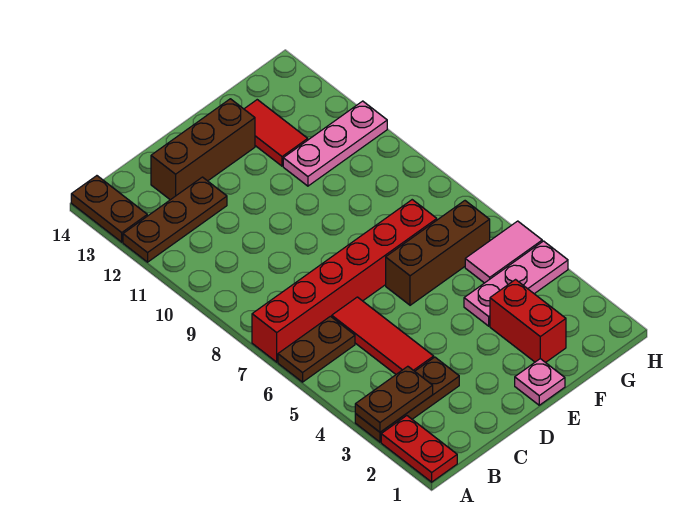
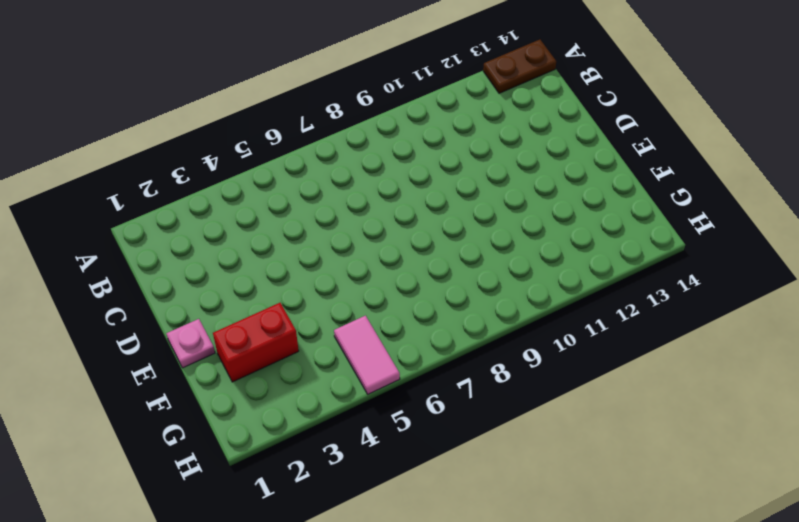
none -> red 1x2 plate [381,416,457,482]
none -> brown 1x3 plate [355,357,459,442]
none -> brown 1x2 plate [278,316,355,382]

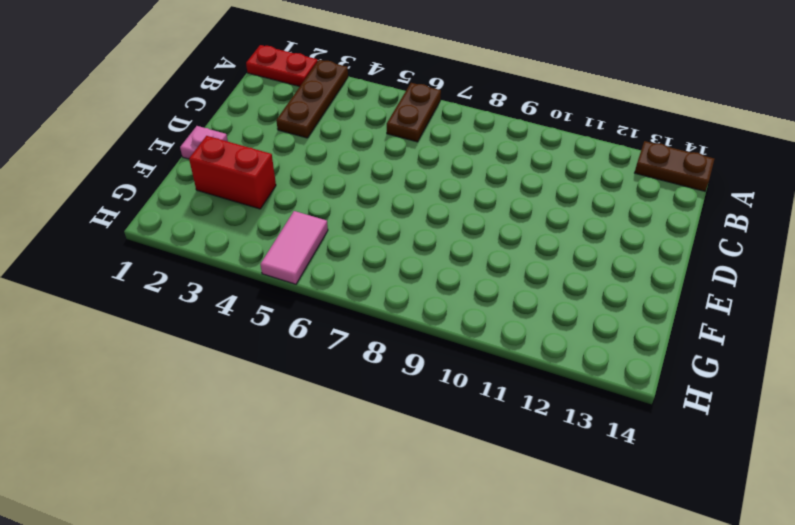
none -> red 1x6 brick [252,200,437,362]
none -> brown 1x3 plate [123,177,227,262]
none -> red 1x3 tile [332,297,434,374]

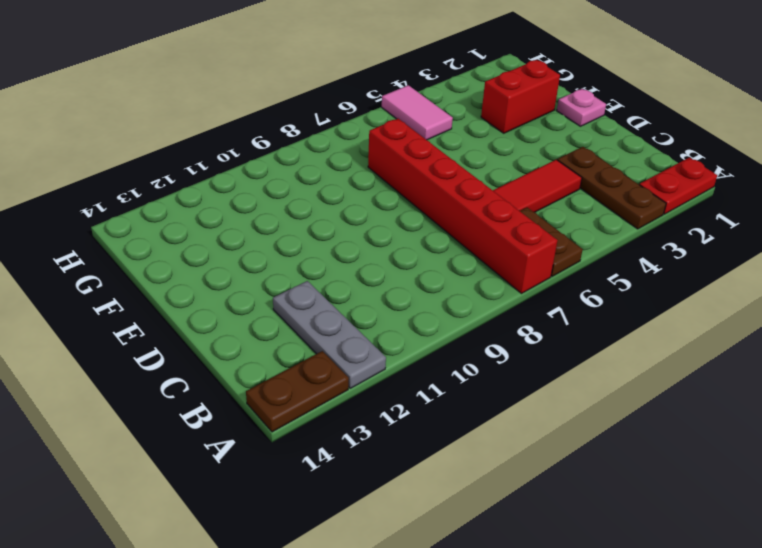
grey 1x3 plate [273,281,386,388] -> brown 1x3 plate [123,177,227,262]
none -> brown 1x3 brick [151,99,255,200]
none -> brown 1x3 brick [386,201,490,305]
none -> pink 1x3 plate [464,241,568,326]

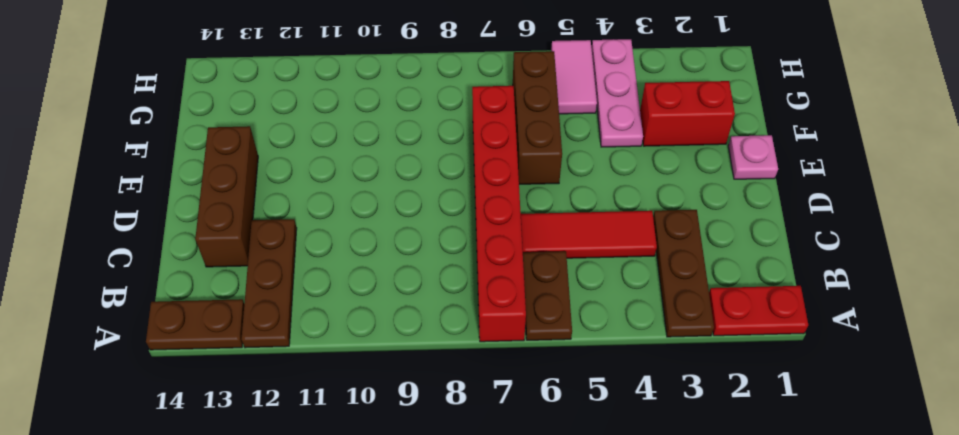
none -> pink 1x3 plate [283,101,387,186]
none -> red 1x2 tile [244,100,308,166]
none -> brown 1x2 plate [355,366,433,432]

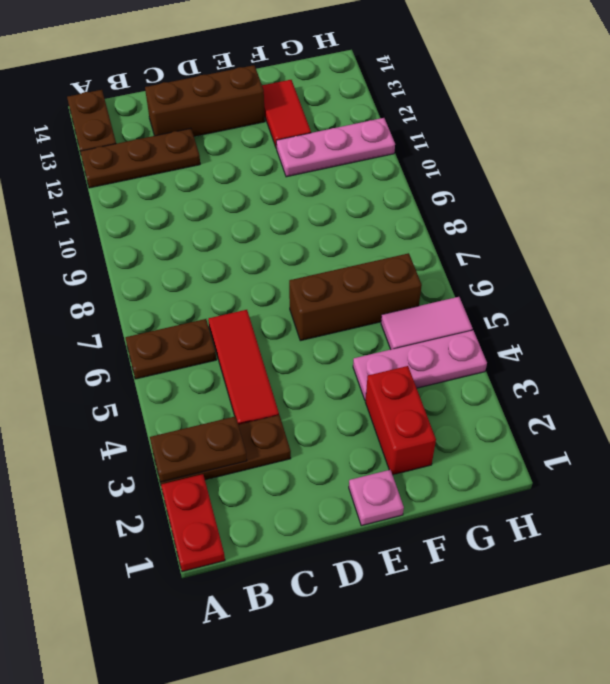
none -> red 1x6 brick [252,200,437,362]

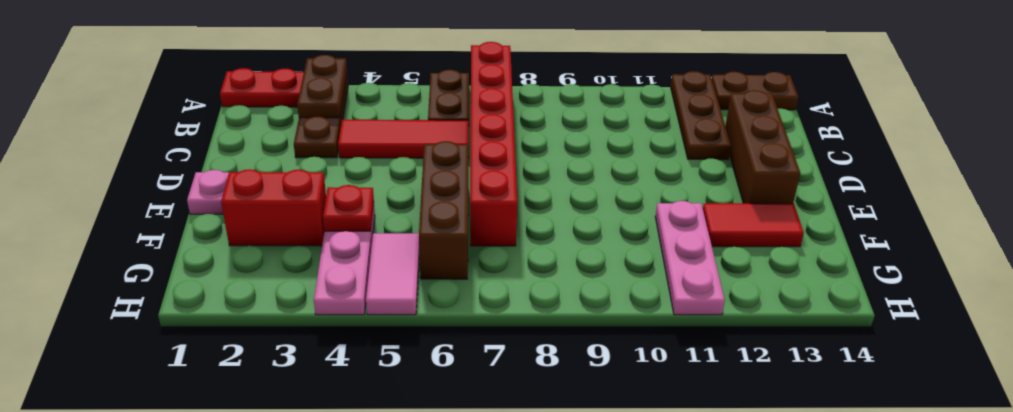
red 1x1 plate [323,185,374,231] -> none

